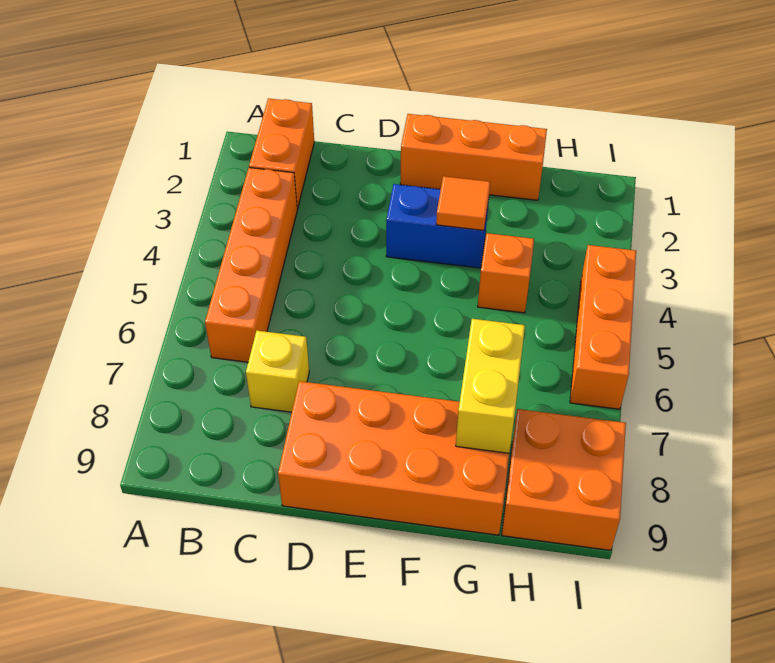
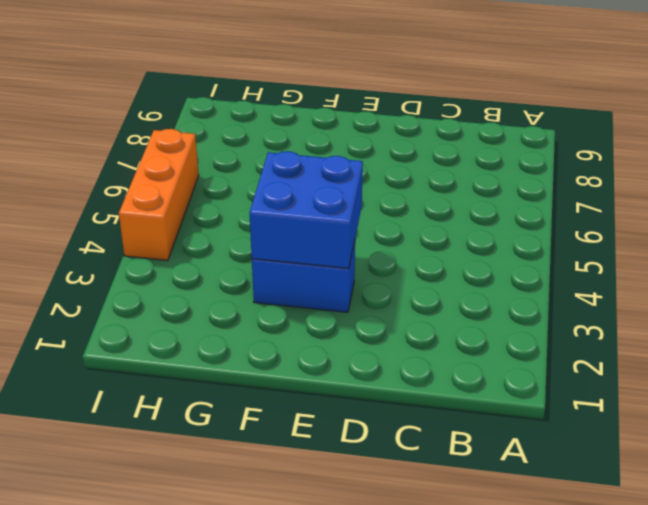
blue 2x2 brick [249,151,363,269] -> orange 1x1 tile [436,176,490,230]
none -> orange 1x2 brick [249,98,314,209]
none -> orange 1x4 brick [205,168,297,362]

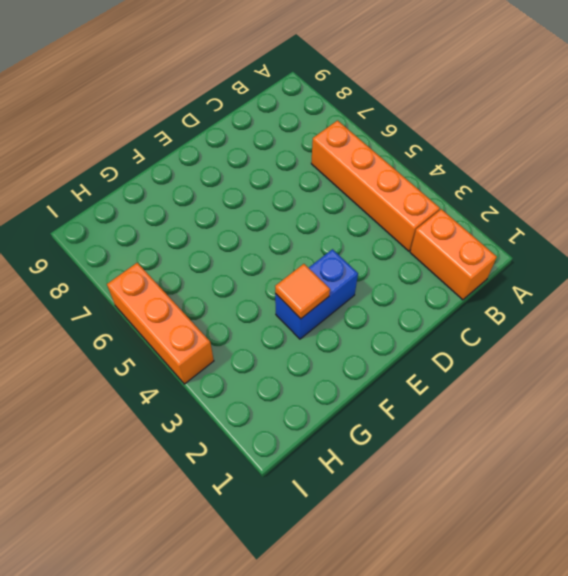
none -> yellow 1x1 brick [246,331,309,412]
none -> orange 2x4 brick [278,381,509,535]

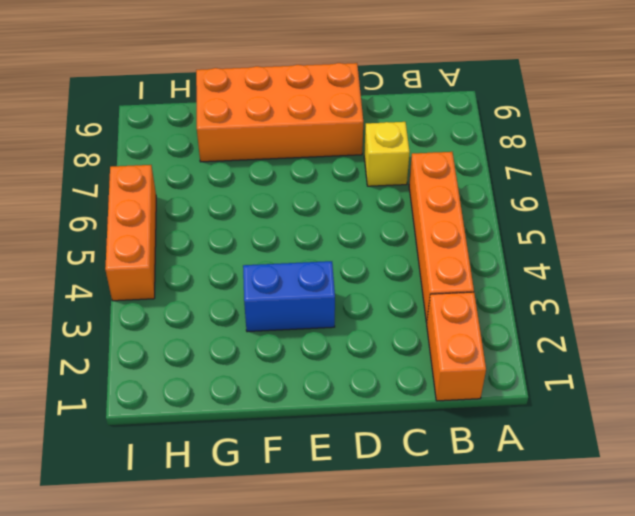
none -> orange 1x3 brick [400,114,547,200]
none -> orange 1x1 brick [478,233,534,313]

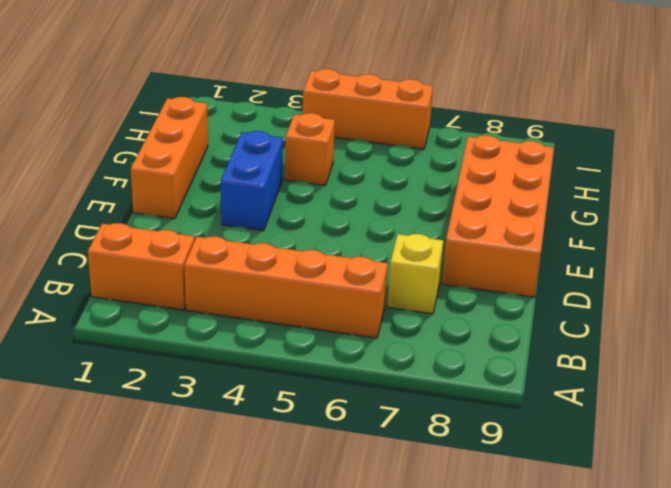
none -> orange 2x2 brick [502,409,626,550]
none -> orange 1x1 tile [436,176,490,230]

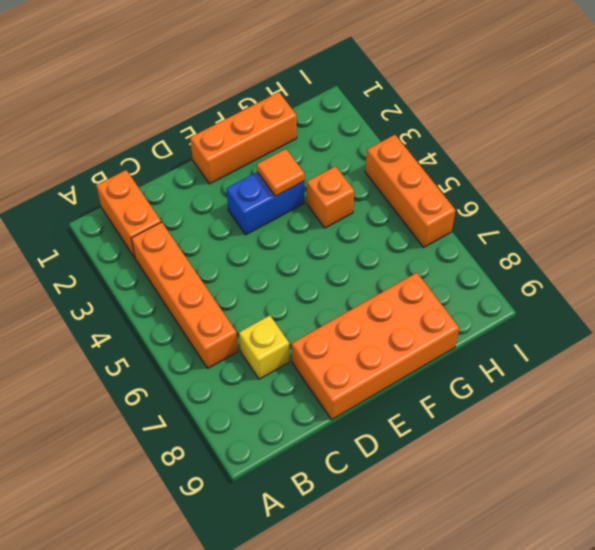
none -> orange 2x2 brick [502,409,626,550]
none -> yellow 1x2 brick [456,319,525,453]

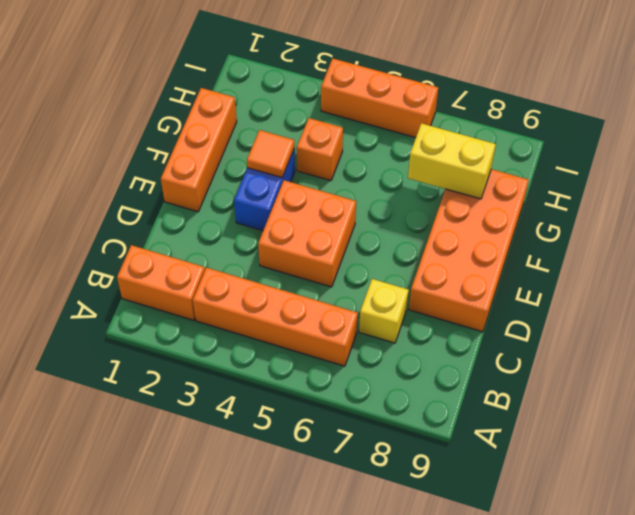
orange 2x2 brick [258,180,356,287] -> orange 2x2 brick moved to [502,409,626,550]

